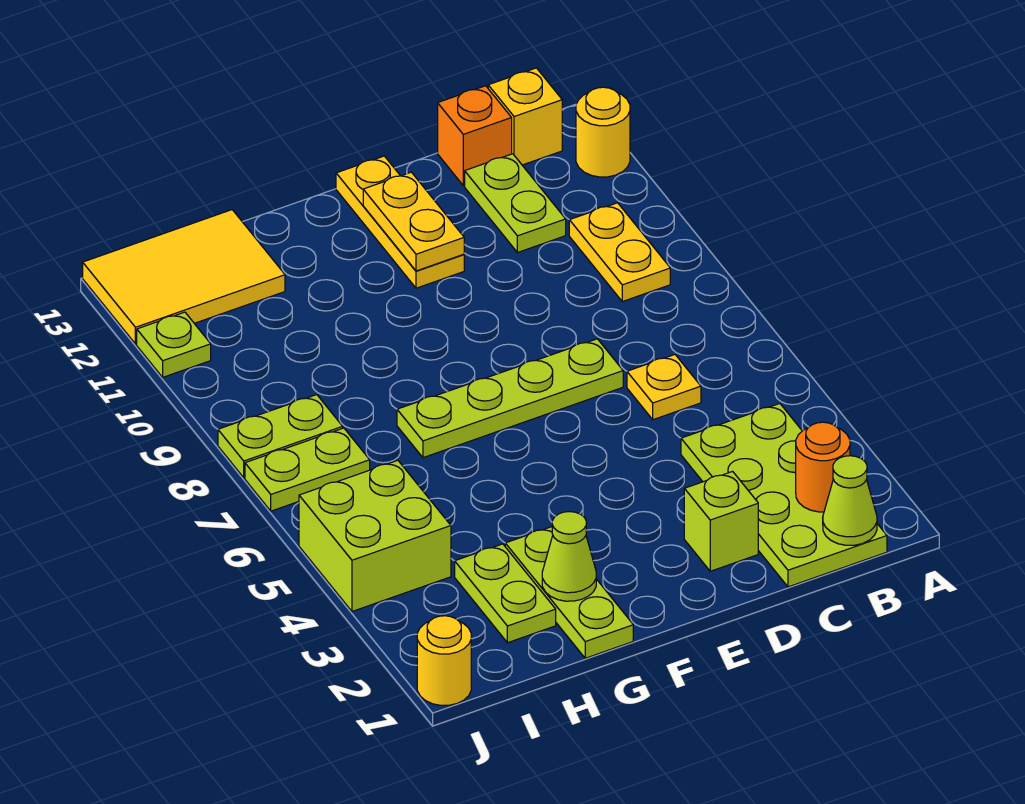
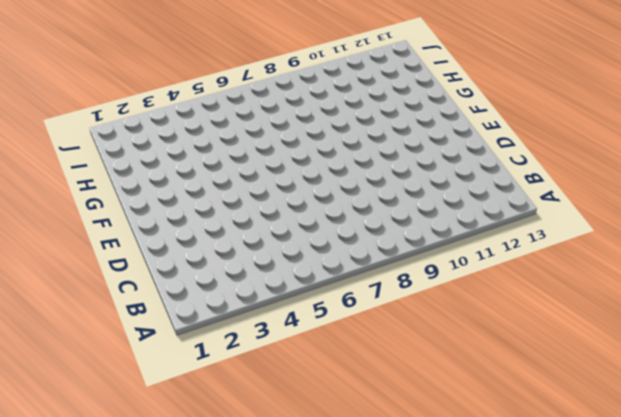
none -> yellow 1x1 round brick [576,87,630,177]
none -> lime 2x4 plate [681,404,887,587]
none -> yellow 1x2 plate [569,203,670,302]

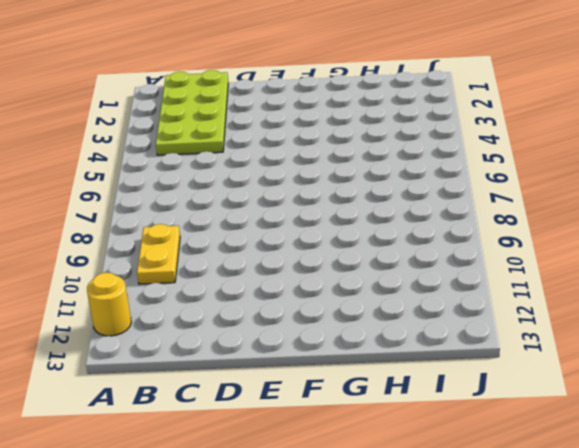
none -> yellow 1x1 brick [488,68,562,165]
none -> yellow 1x1 plate [627,355,701,420]
none -> lime 1x2 plate [465,154,566,253]

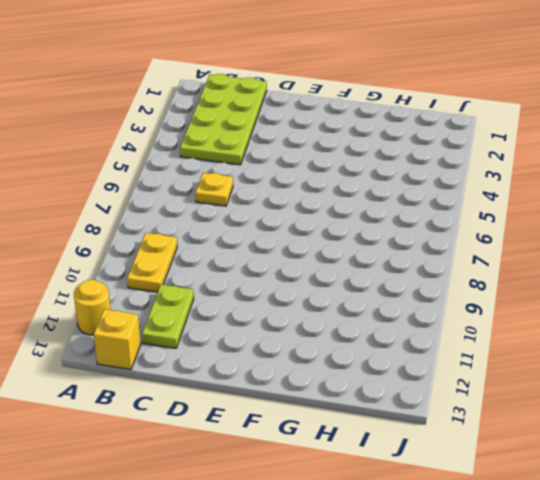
none -> orange 1x1 brick [438,86,512,186]
none -> lime 1x1 brick [684,471,758,571]
none -> lime 1x4 plate [397,339,623,458]

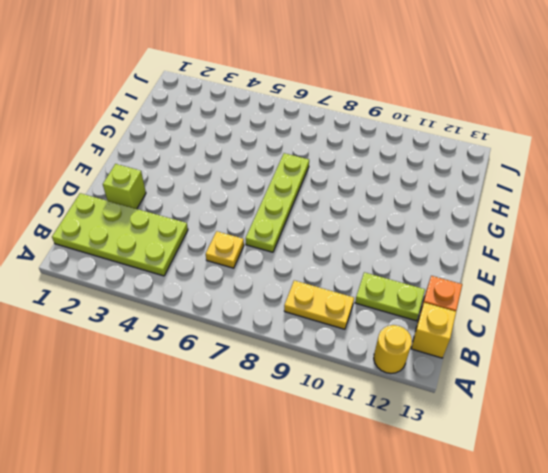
none -> yellow 1x3 plate [336,156,464,288]
none -> lime 1x3 plate [505,527,633,658]
none -> lime 1x2 plate [455,544,556,643]

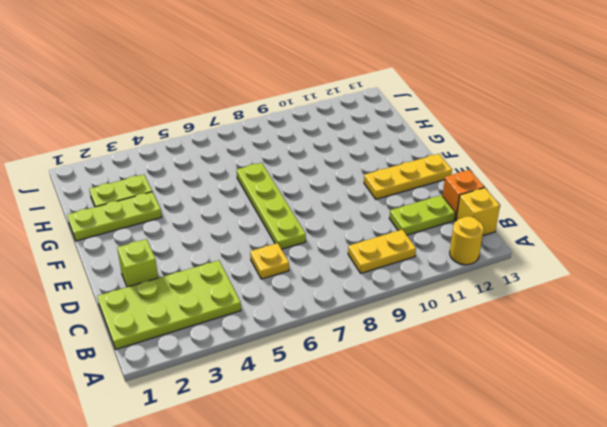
none -> yellow 2x3 tile [83,210,285,344]
none -> lime 2x2 brick [299,460,451,611]
none -> lime 1x2 plate [245,428,370,511]

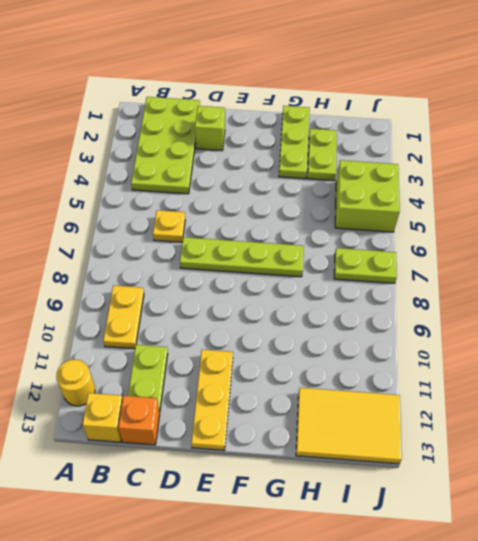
none -> lime 1x2 plate [218,395,343,478]
none -> yellow 1x1 round brick [417,616,471,705]
none -> lime 1x1 plate [137,312,211,377]

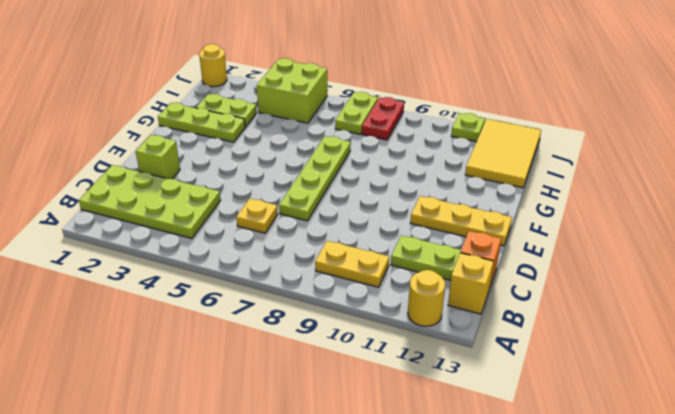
red 1x2 plate [362,97,404,140] -> lime 1x2 plate [218,395,343,478]
none -> lime 1x1 cone [823,456,877,545]
none -> orange 1x1 round brick [796,422,850,512]
none -> yellow 1x2 plate [363,172,464,271]

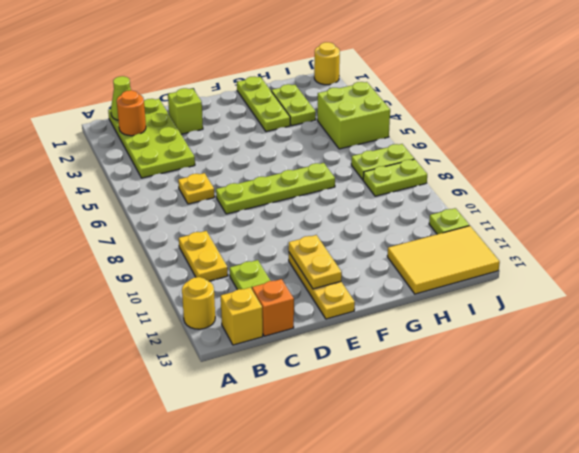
none -> lime 1x1 cone [542,512,596,601]

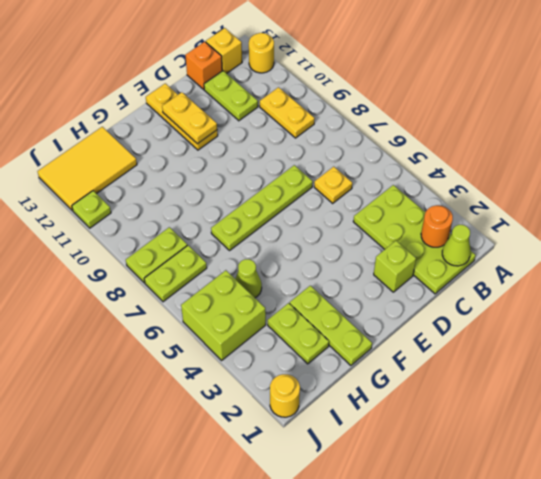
lime 1x1 cone [235,259,262,298] -> lime 1x1 cone moved to [542,512,596,601]

